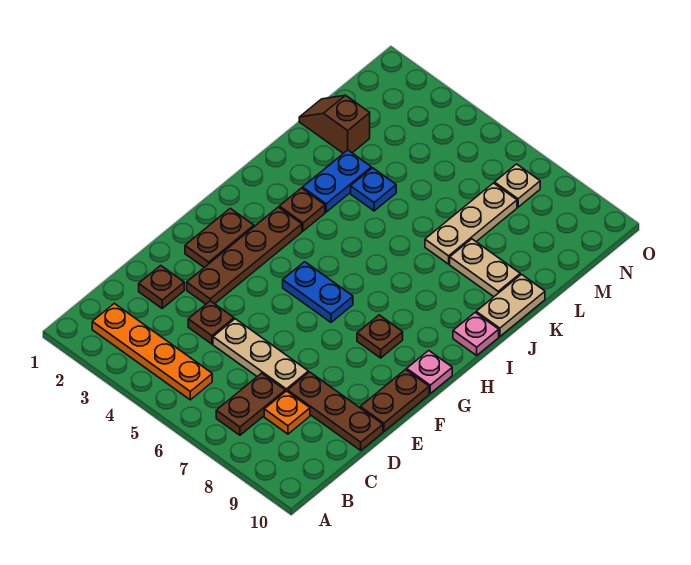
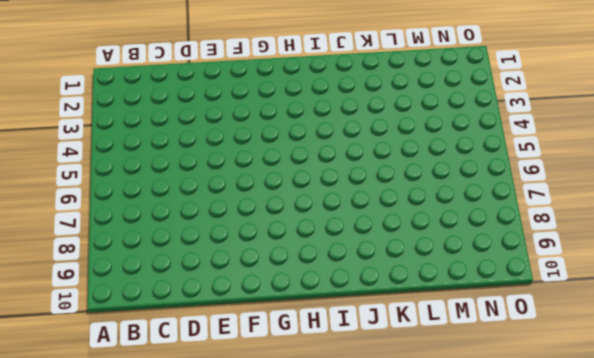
none -> orange 1x4 plate [92,303,212,400]
none -> brown 1x2 plate [216,373,285,435]
none -> orange 1x1 plate [264,391,310,434]

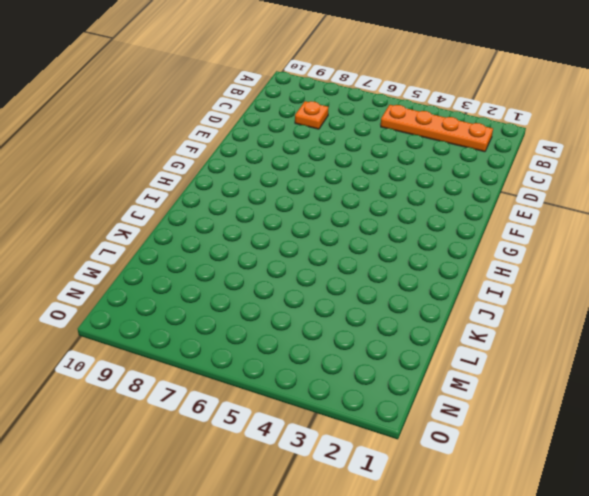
none -> brown 1x2 plate [216,373,285,435]
none -> brown 1x1 plate [139,265,184,308]
none -> brown 1x1 plate [188,301,234,344]

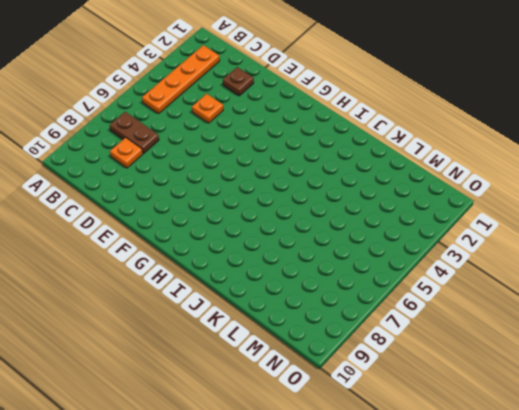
orange 1x1 plate [192,94,223,123] -> brown 1x1 plate [188,301,234,344]
none -> tan 1x3 plate [213,319,308,392]
none -> brown 1x3 plate [288,372,383,450]
none -> brown 1x4 plate [187,207,302,304]

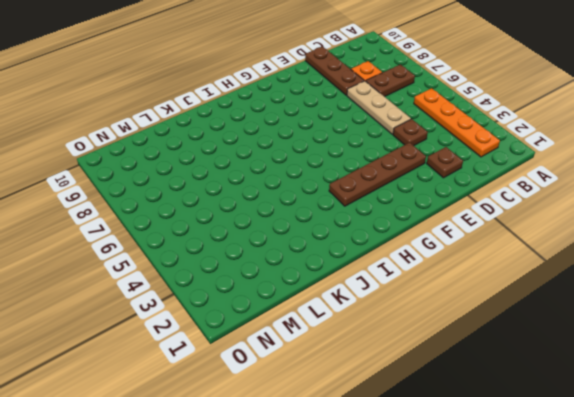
none -> brown 1x2 plate [360,370,429,431]
none -> brown 1x2 plate [185,208,254,267]
none -> blue 1x2 plate [283,262,353,322]

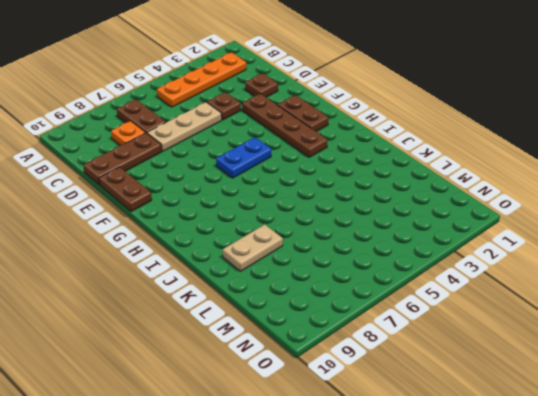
none -> brown 1x1 plate [357,315,403,358]
none -> pink 1x1 plate [407,351,452,393]
none -> brown 1x1 plate [279,188,325,231]

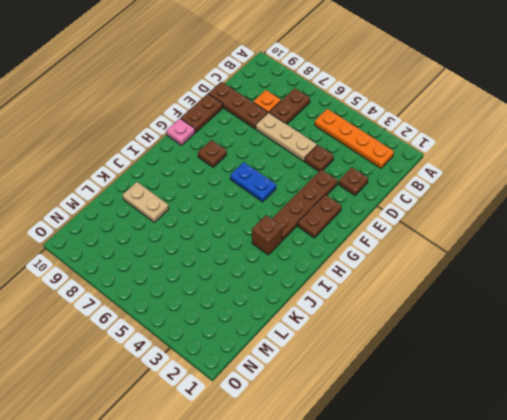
brown 1x1 brick [252,215,283,255] -> brown 1x1 plate [279,188,325,231]
none -> pink 1x1 plate [453,313,499,355]
none -> blue 1x2 plate [303,150,371,212]
none -> tan 1x2 plate [476,274,545,336]

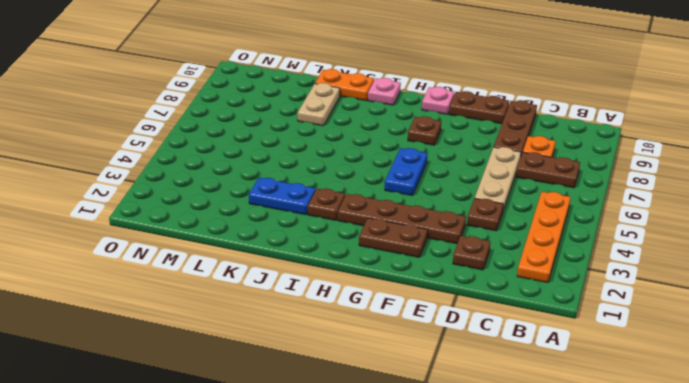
orange 1x2 plate [315,69,374,101] -> tan 1x2 plate [476,274,545,336]
none -> blue 1x1 plate [351,168,396,211]
none -> tan 1x3 plate [425,183,517,264]
none -> brown 1x2 slope [299,95,370,153]

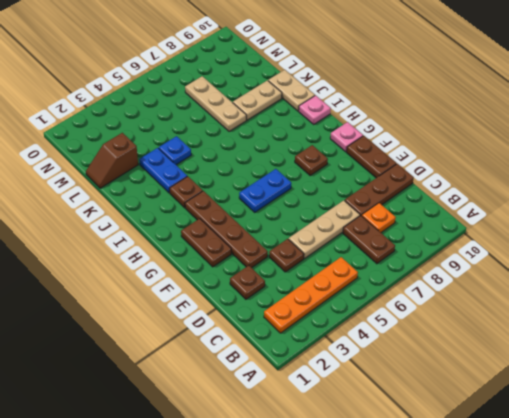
none -> tan 1x1 plate [495,164,540,207]

